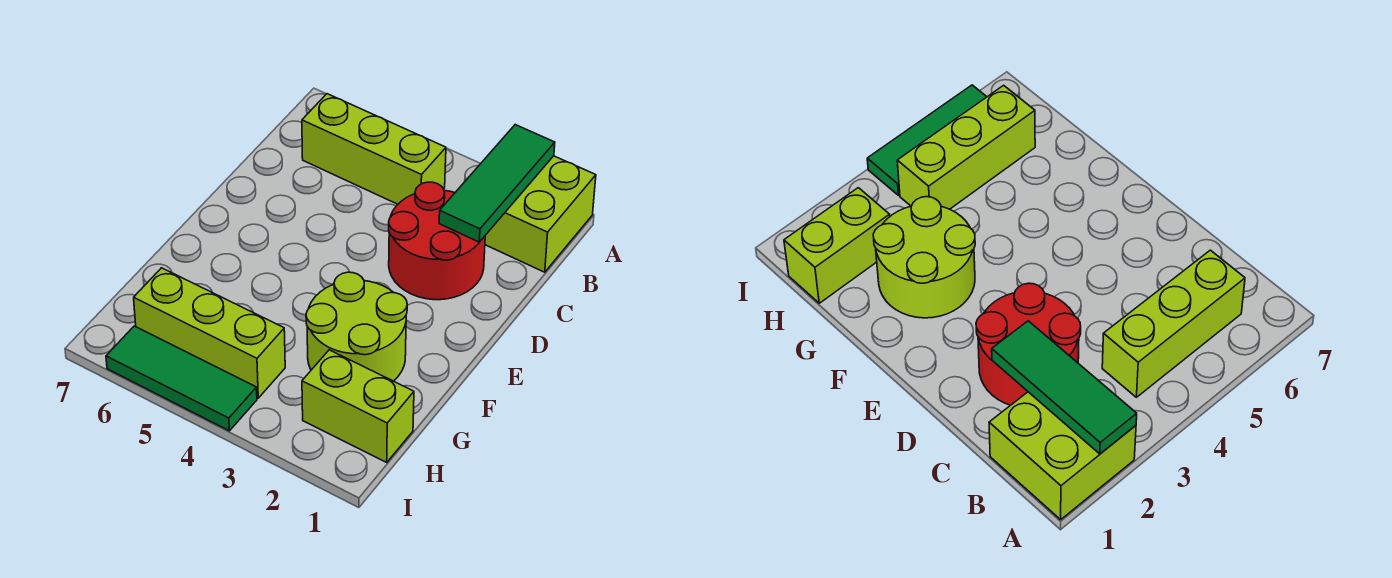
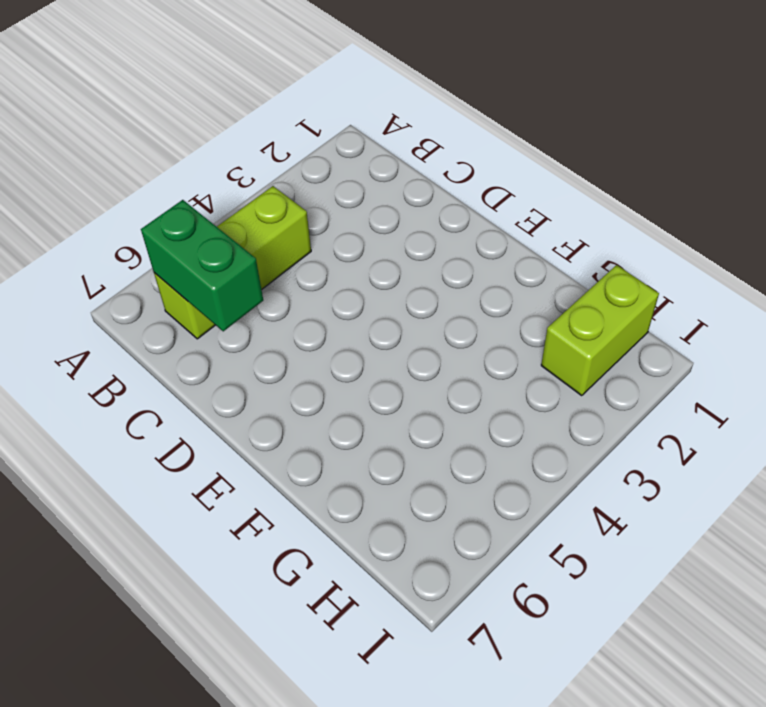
green 1x2 brick [141,200,263,331] -> none
none -> lime 2x2 brick [485,156,596,272]
none -> red 2x2 round brick [389,182,485,300]

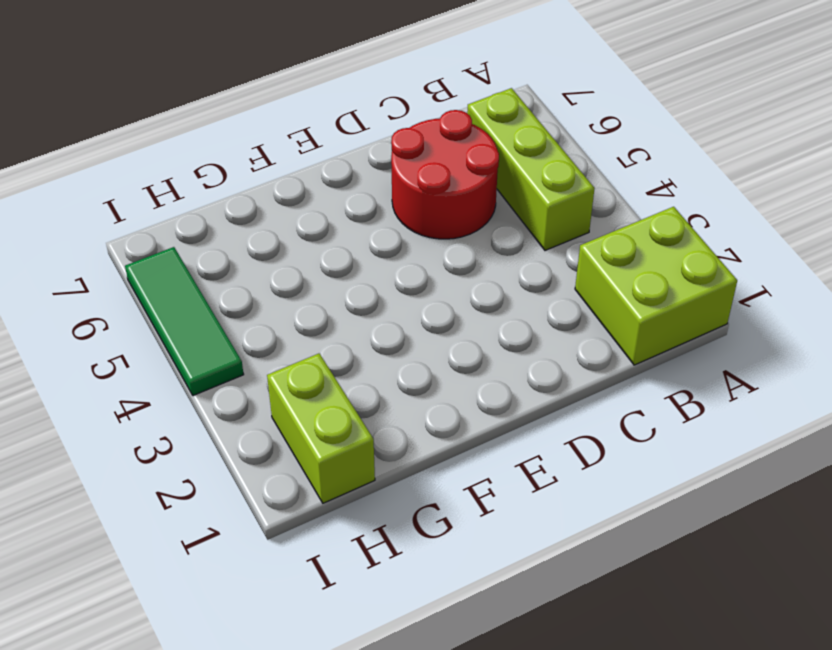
red 2x2 round brick [391,110,499,239] -> red 2x2 round brick moved to [389,182,485,300]
none -> lime 2x2 round brick [306,272,407,381]
none -> lime 1x3 brick [134,268,285,398]

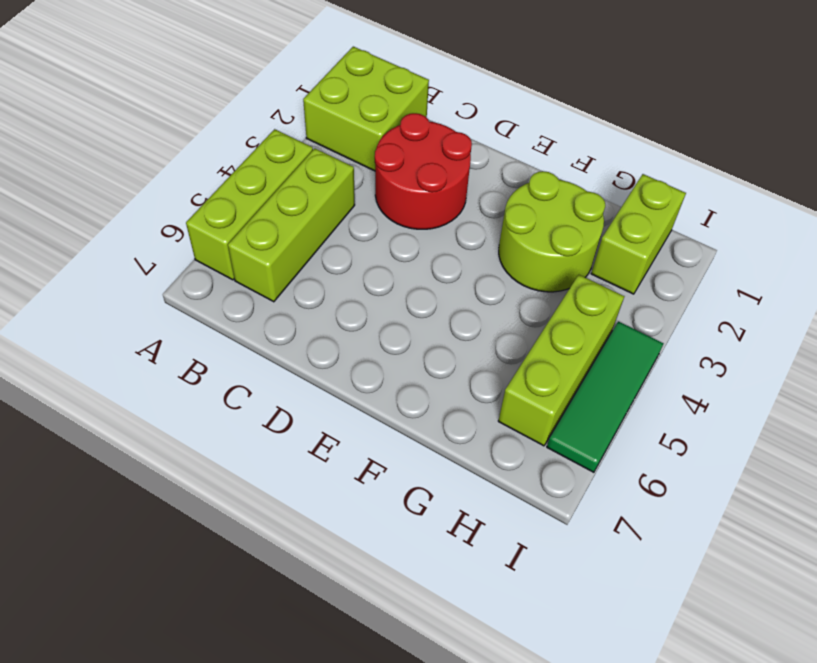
lime 1x3 brick [186,129,313,280] -> none
none -> green 1x3 tile [439,125,555,242]

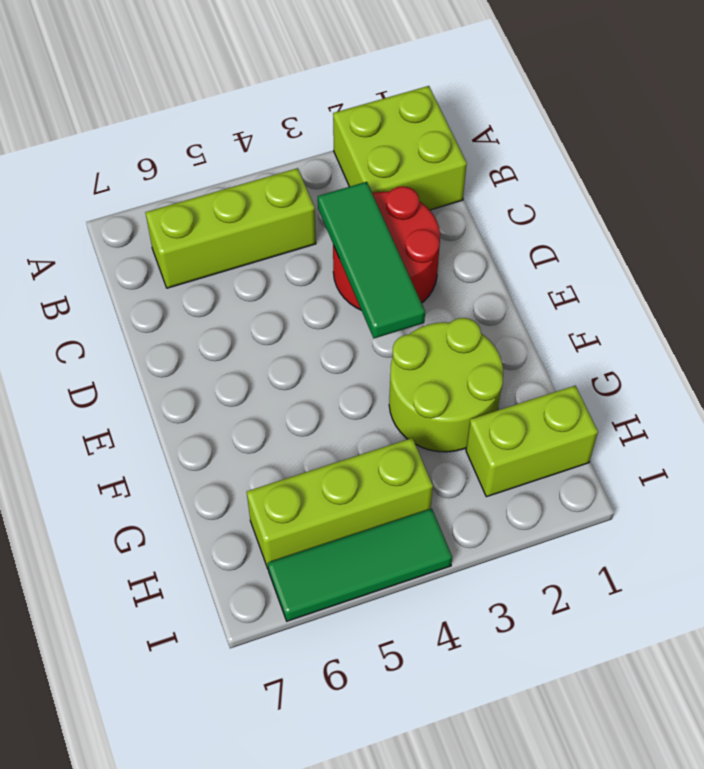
green 1x3 tile [318,182,425,338] -> green 1x3 tile moved to [439,125,555,242]

